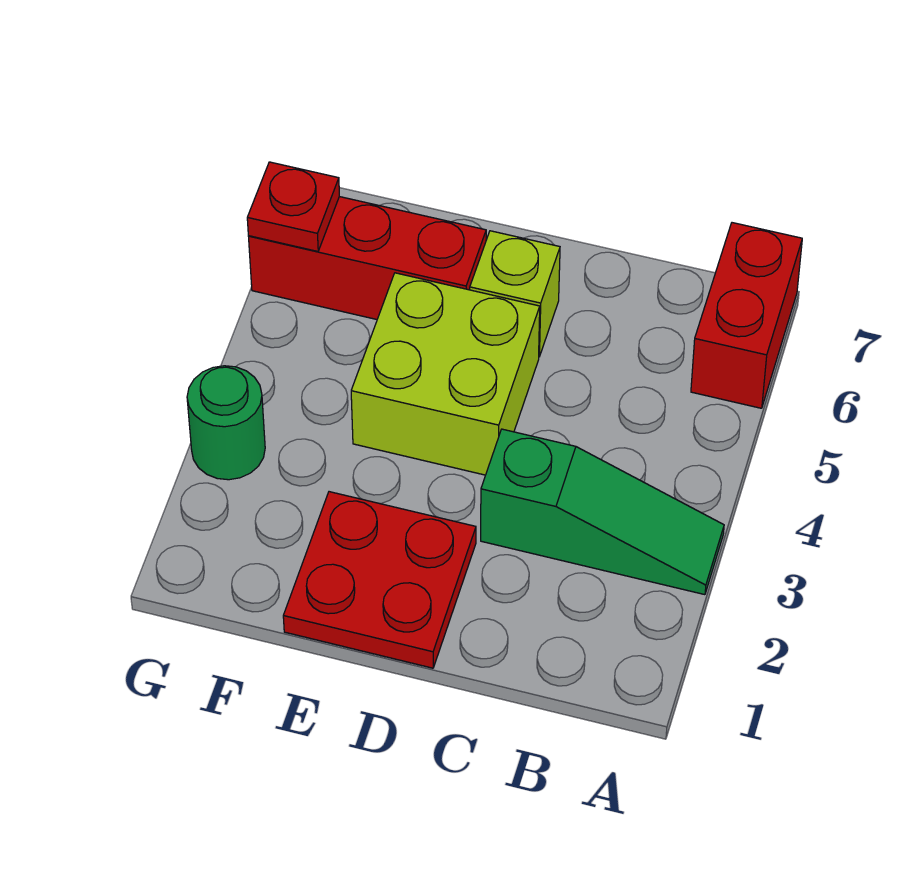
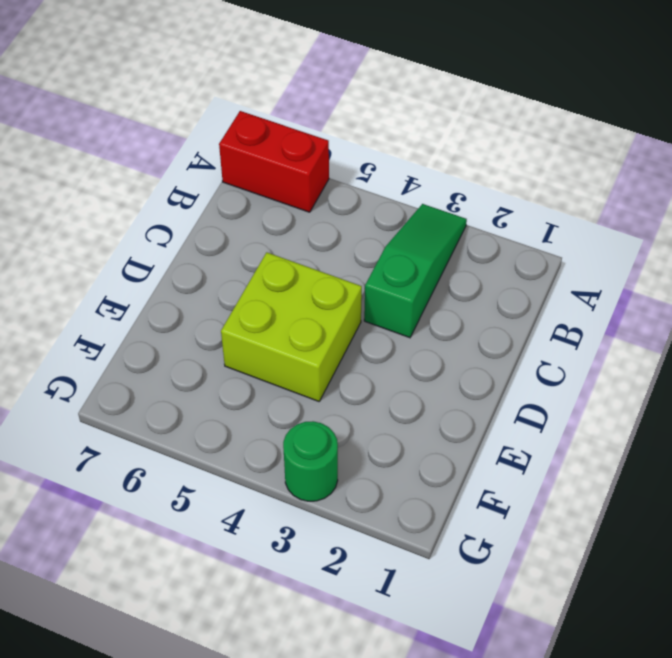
none -> red 2x2 plate [283,492,476,668]
none -> lime 1x1 brick [470,231,560,357]

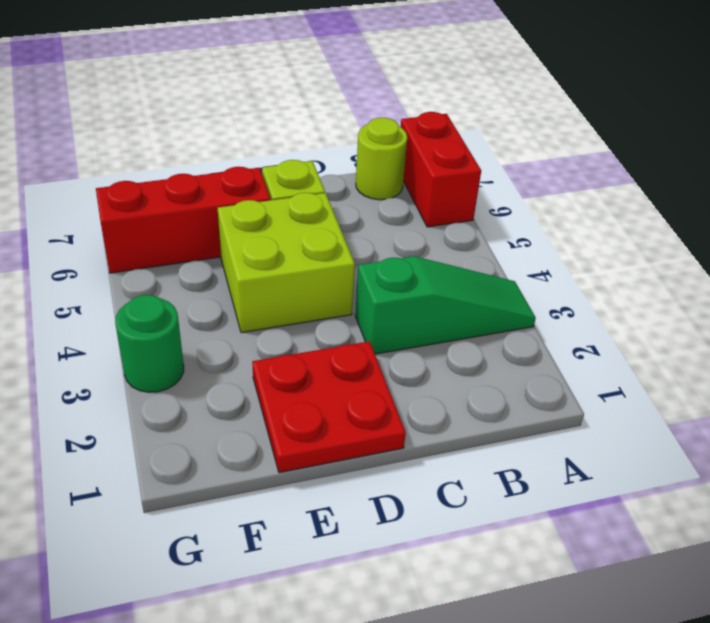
lime 1x1 round brick [356,118,407,200] -> none
none -> red 1x1 plate [247,162,339,251]

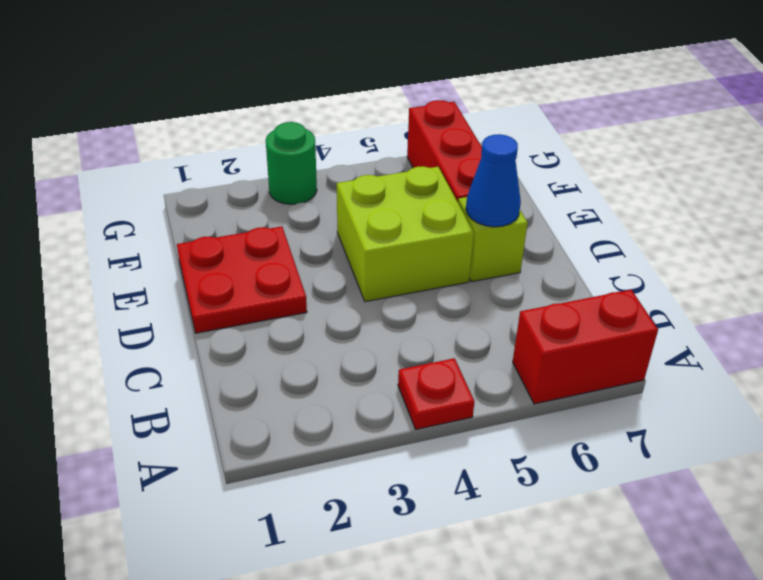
red 1x1 plate [398,358,474,429] -> red 1x1 plate moved to [247,162,339,251]
blue 1x1 cone [466,134,521,227] -> none
none -> green 1x3 slope [481,429,724,595]

